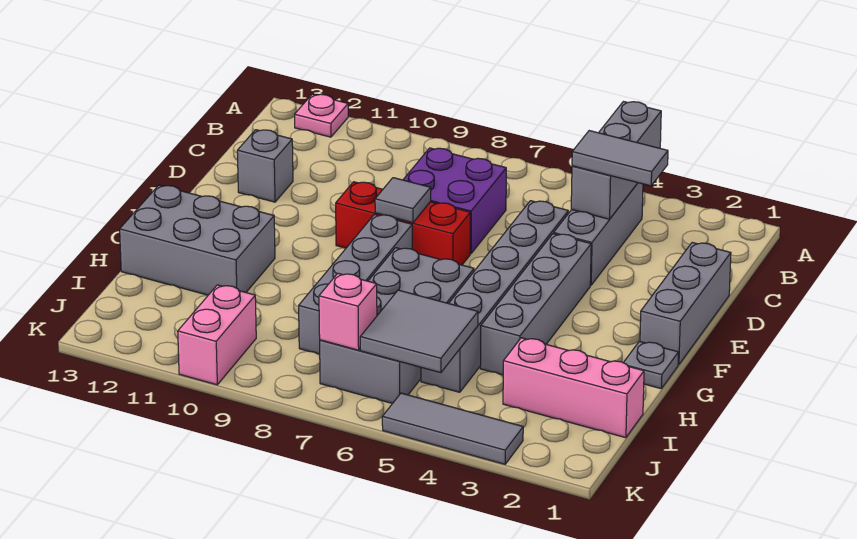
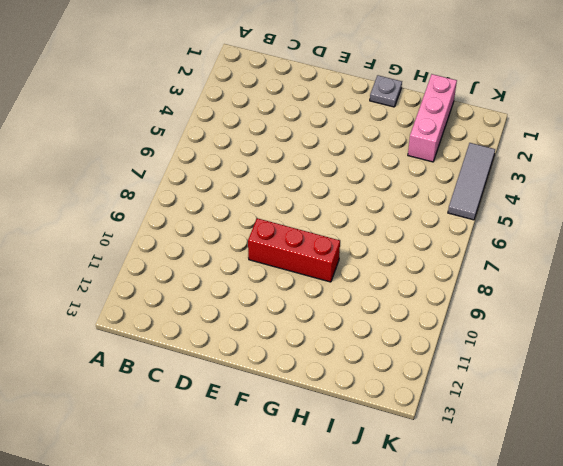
red 1x3 brick [248,218,340,282] -> red 1x3 brick turned to [336,182,470,265]
none -> pink 1x1 plate [295,94,348,137]
none -> grey 1x3 brick [554,183,643,285]
none -> purple 2x2 brick [403,148,506,254]

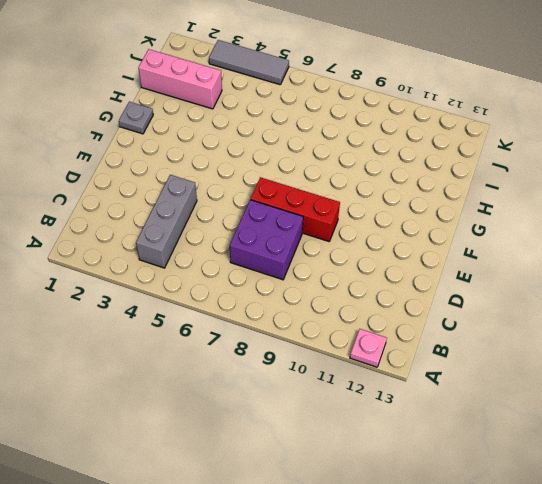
none -> grey 1x3 brick [640,243,731,365]
none -> grey 1x6 brick [421,201,568,392]
none -> grey 1x1 brick [237,130,293,202]

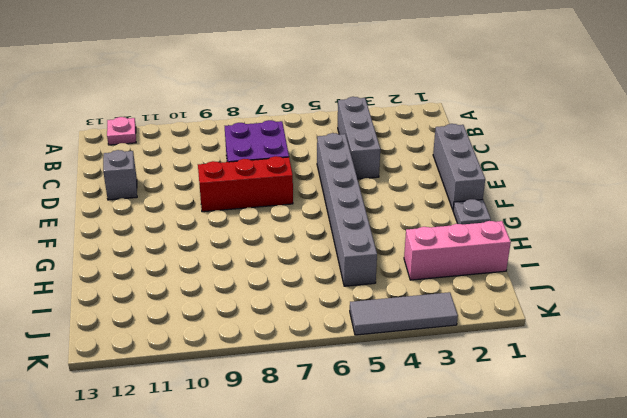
none -> grey 1x4 brick [480,234,591,375]
none -> grey 1x4 brick [299,214,412,354]
none -> grey 2x4 brick [320,248,474,404]

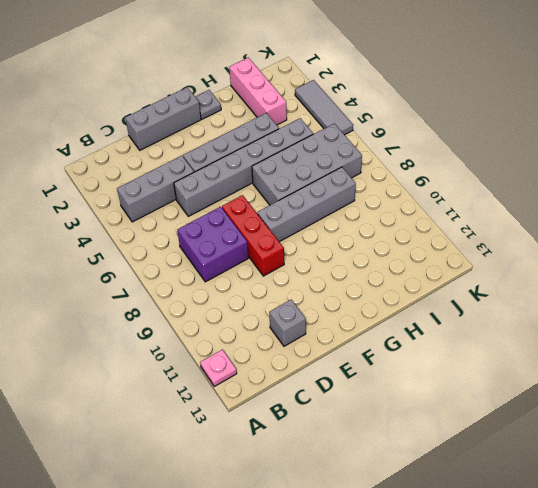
none -> grey 2x3 brick [120,185,275,295]
none -> pink 1x2 brick [178,285,256,385]
none -> grey 1x3 brick [571,102,661,219]

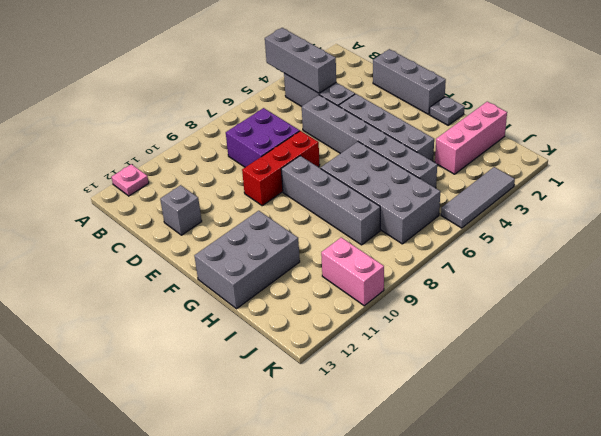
none -> grey 1x1 tile [375,178,431,223]
none -> grey 2x2 tile [360,290,478,373]
none -> pink 1x1 brick [319,273,377,350]

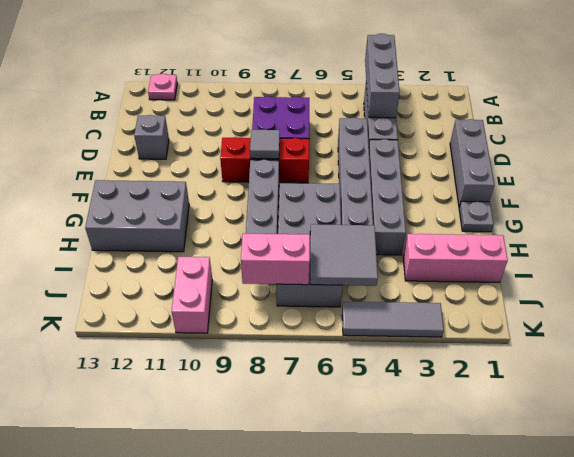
pink 1x2 brick [241,234,310,285] -> pink 1x1 brick [319,273,377,350]
none -> grey 1x2 tile [572,131,668,186]

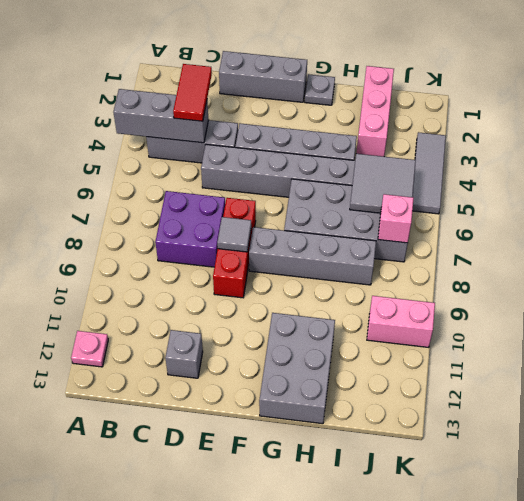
red 1x2 tile [173,64,212,121] -> grey 1x2 tile [572,131,668,186]

